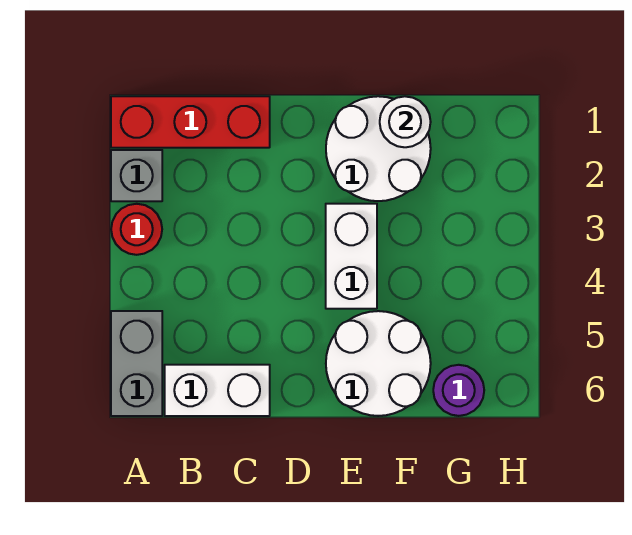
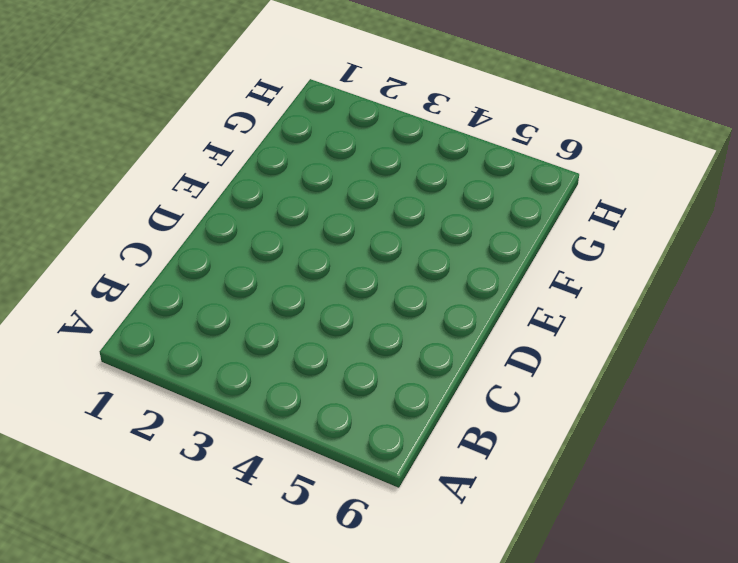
none -> red 1x3 brick [111,96,270,148]
none -> grey 1x1 brick [111,150,162,201]

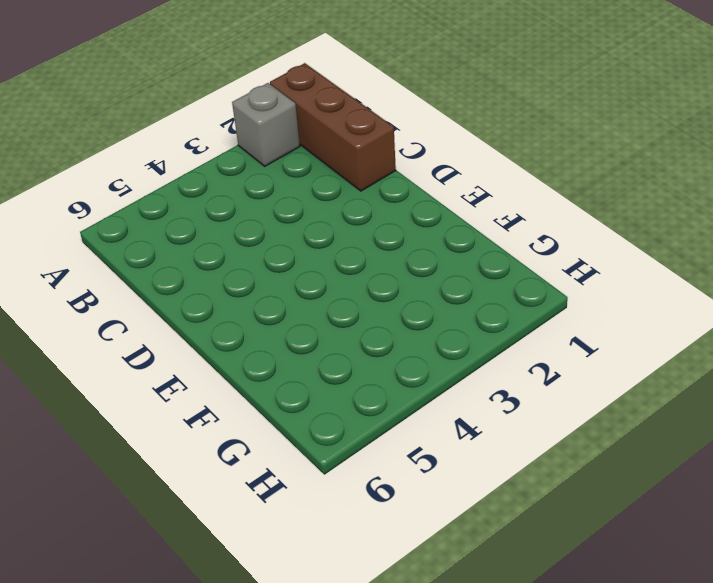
brown 1x3 brick [270,63,396,191] -> red 1x3 brick [111,96,270,148]
none -> red 1x1 round brick [111,204,162,255]
none -> grey 1x2 brick [111,311,162,416]

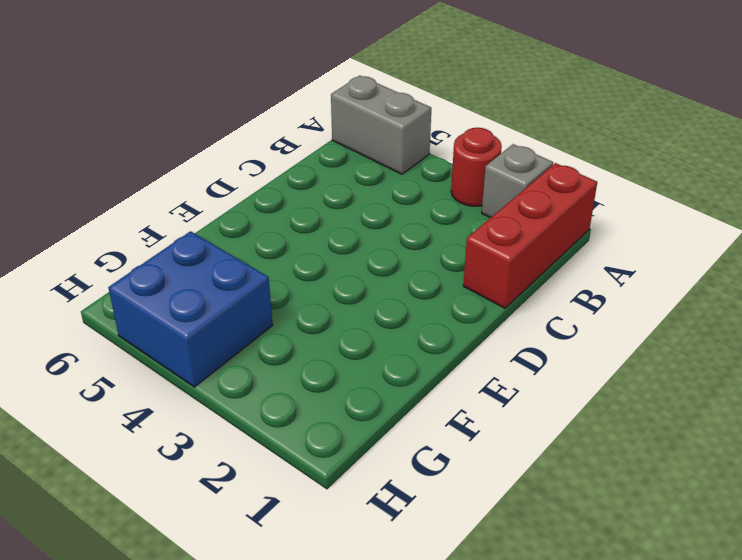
blue 2x2 brick [108,231,273,387] -> none
none -> white 1x2 brick [165,365,270,416]
none -> white 2x2 round brick [326,96,431,201]

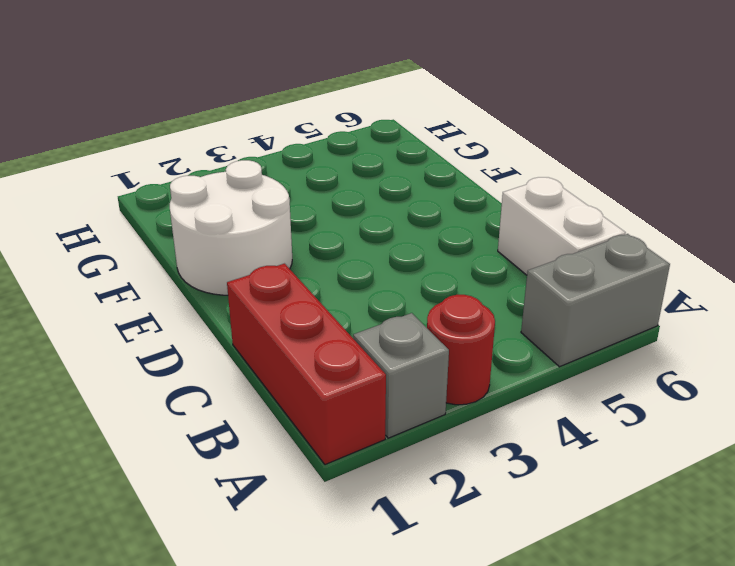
none -> white 1x2 brick [326,204,377,309]
none -> white 2x2 round brick [326,311,431,416]

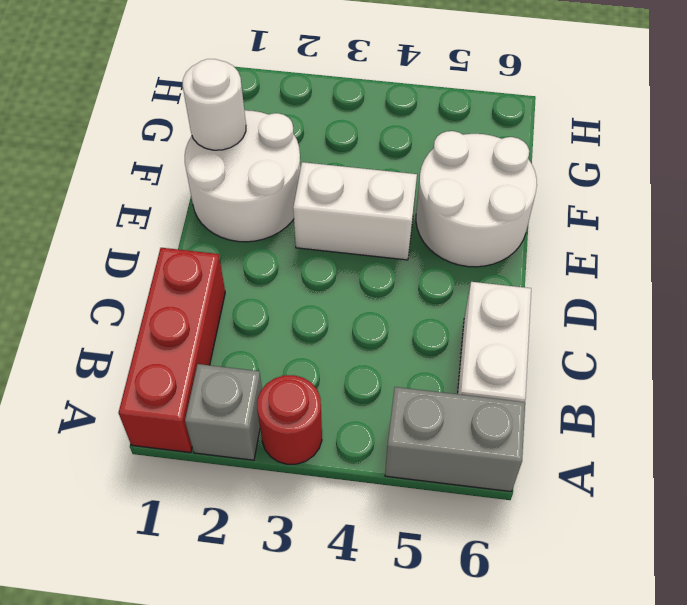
none -> purple 1x1 round brick [433,365,484,416]

